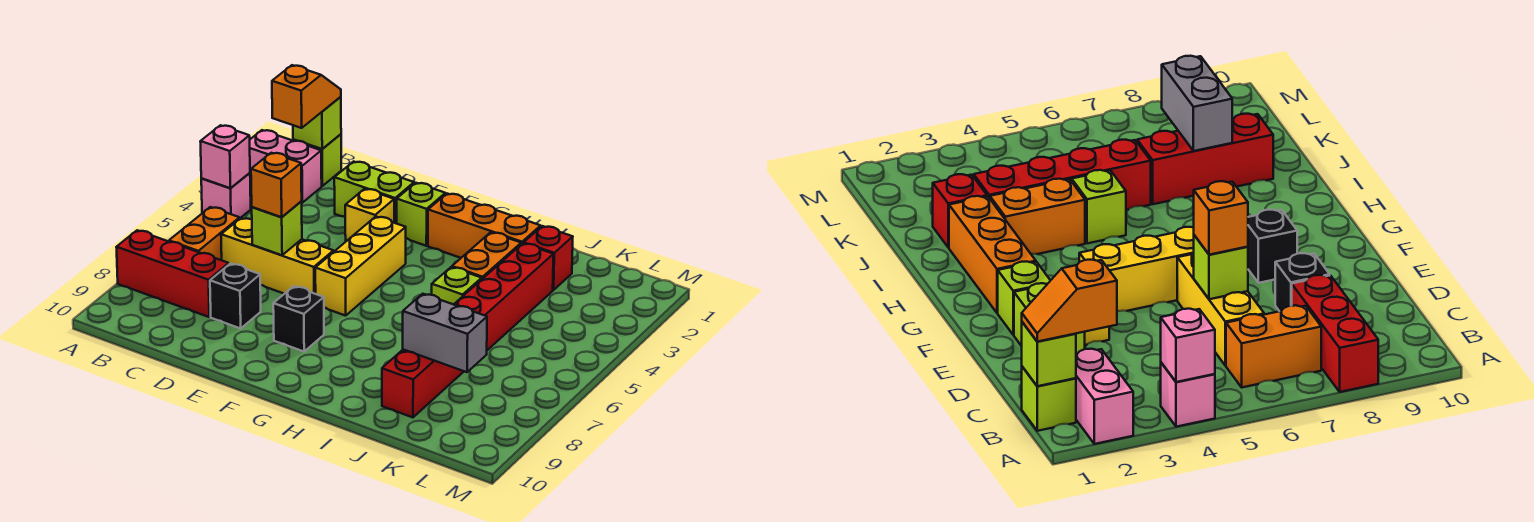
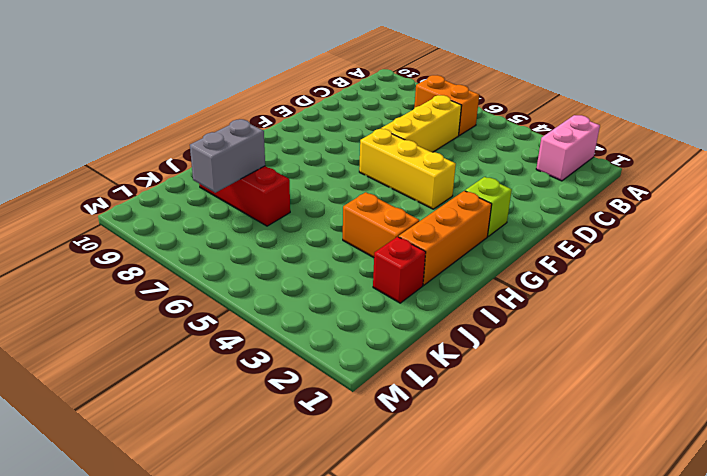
none -> pink 1x1 brick [201,173,251,218]
none -> red 1x3 brick [116,230,229,317]
none -> lime 1x1 brick [293,134,341,186]

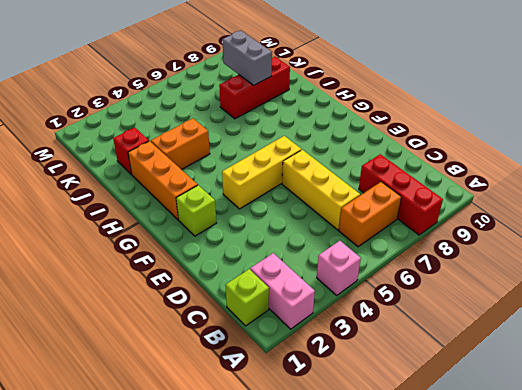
none -> lime 1x2 brick [334,161,414,224]
none -> black 1x1 brick [210,264,261,328]
none -> yellow 1x1 brick [345,189,394,241]

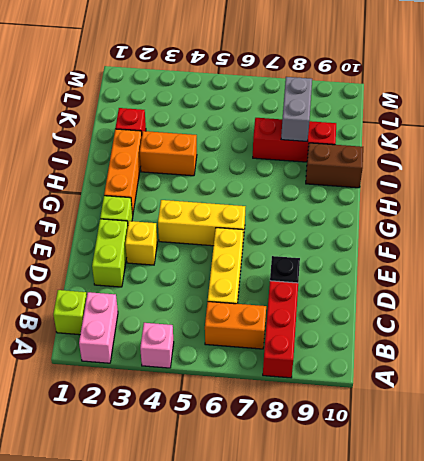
brown 1x2 brick [306,143,363,188] -> none
none -> black 1x1 brick [273,286,324,352]
none -> lime 1x1 brick [432,267,482,305]
none -> red 1x4 brick [454,243,553,350]

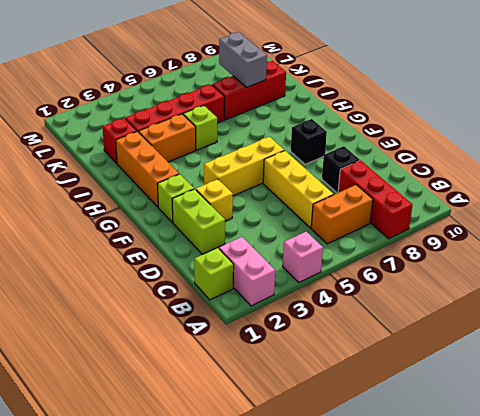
none -> pink 1x1 brick [200,125,250,188]
none -> lime 1x1 brick [293,97,341,149]
none -> lime 1x1 brick [252,202,302,255]

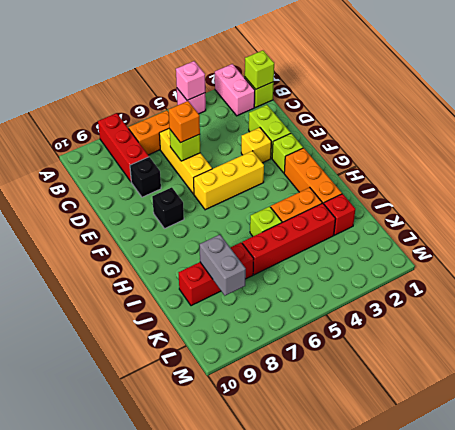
none -> orange 1x2 slope [272,65,341,128]

